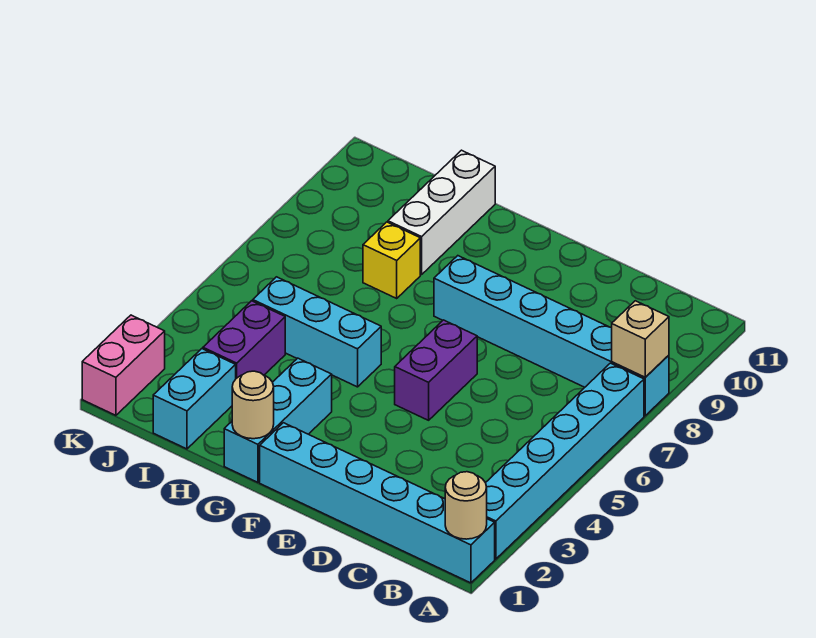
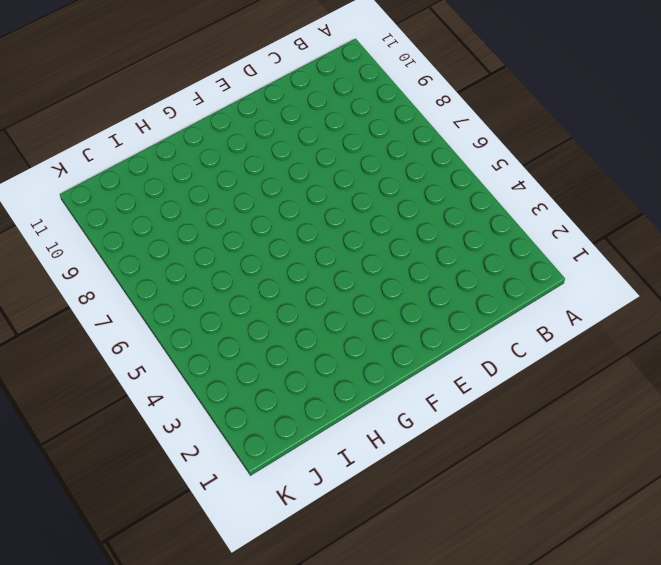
none -> cyan 1x6 brick [260,423,495,583]
none -> cyan 1x6 brick [486,363,644,559]
none -> cyan 1x6 brick [434,256,669,416]

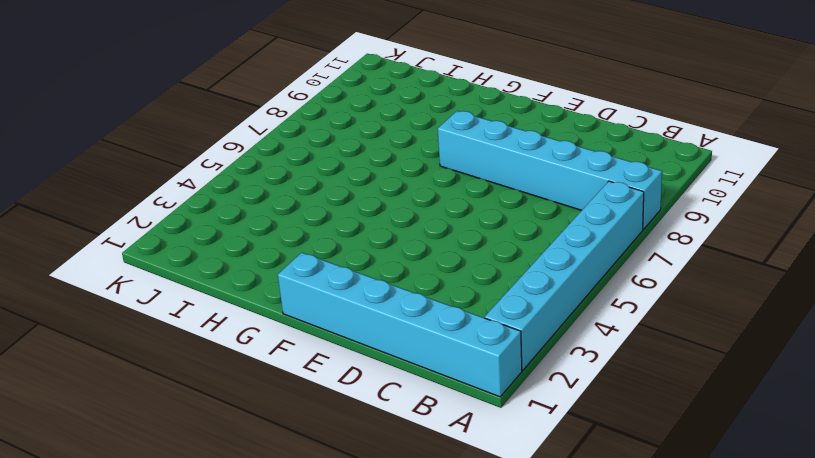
none -> purple 1x2 brick [395,320,477,420]
none -> cyan 1x3 brick [224,358,332,482]
none -> cyan 1x3 brick [253,277,381,387]

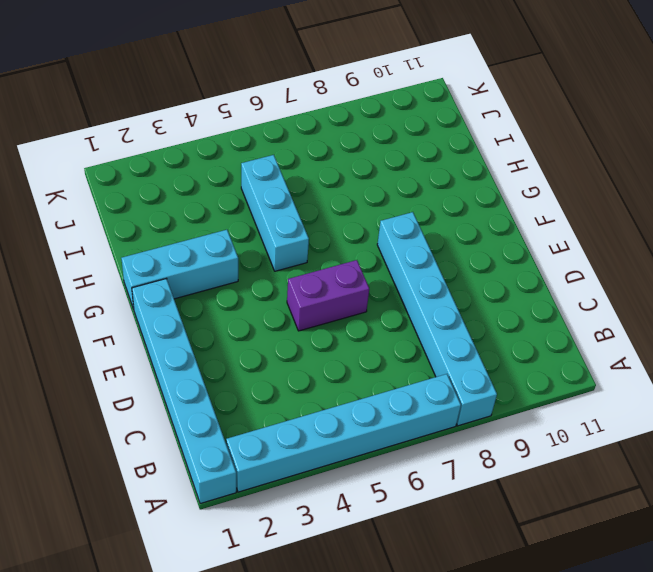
none -> yellow 1x1 brick [363,222,420,298]
none -> white 1x3 brick [388,150,495,275]
none -> cyan 1x2 brick [153,349,236,449]

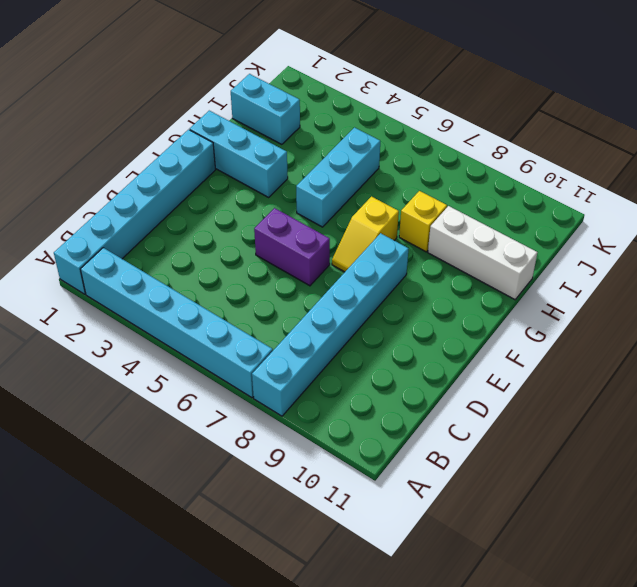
yellow 1x2 slope [332,197,399,272] -> none
none -> purple 1x2 brick [203,301,285,378]
none -> pink 1x2 brick [82,315,165,415]
none -> tan 1x1 round brick [445,472,487,539]

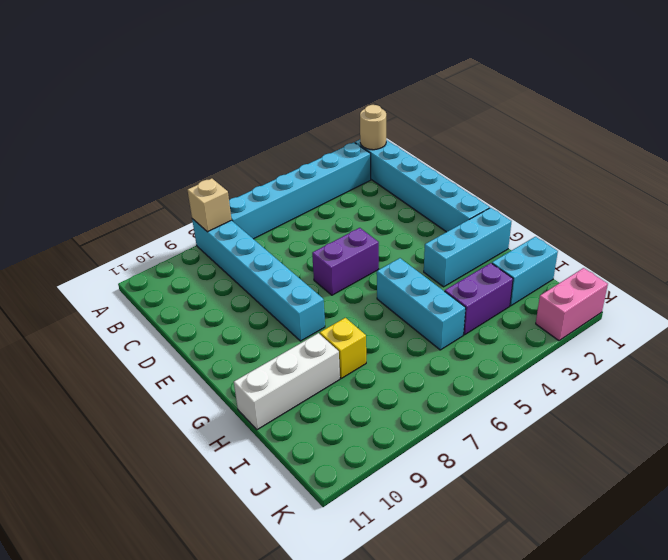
none -> tan 1x1 round brick [232,371,274,439]

